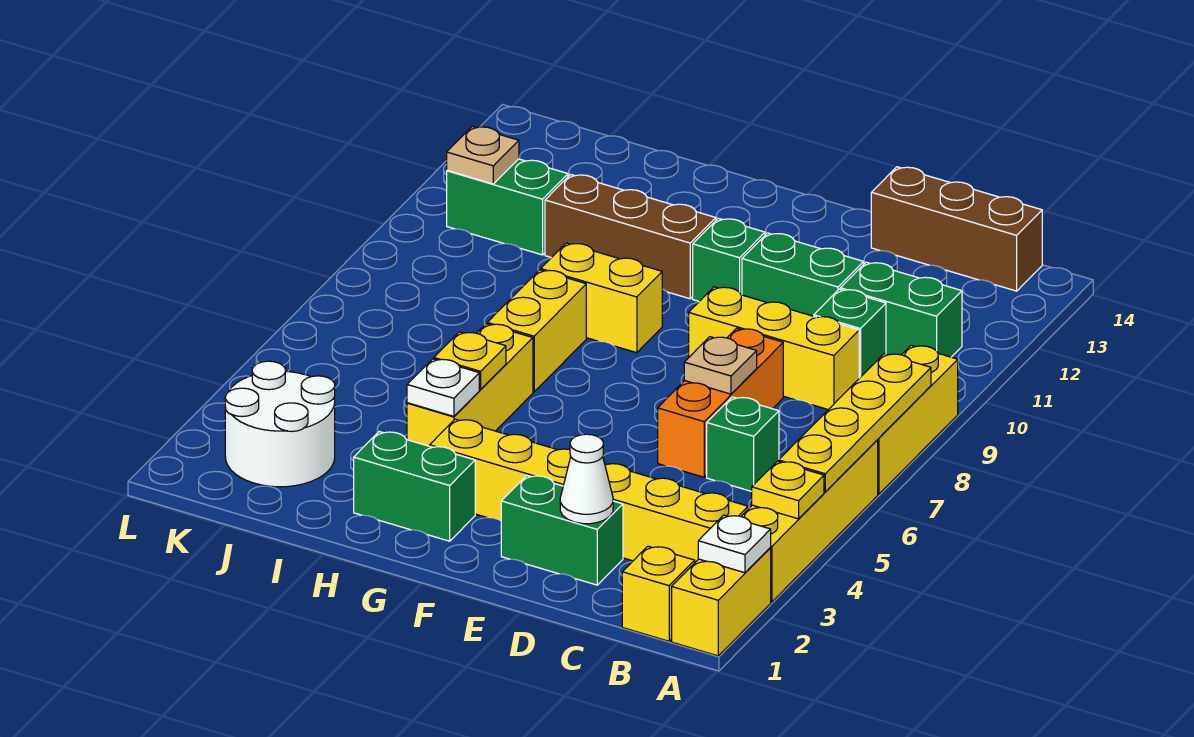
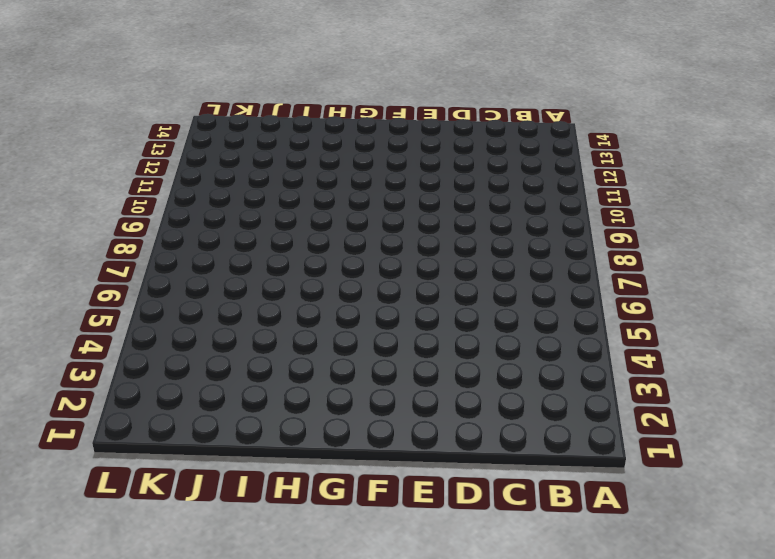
none -> yellow 1x2 brick [672,548,771,656]
none -> yellow 1x4 brick [741,440,878,602]
none -> yellow 1x3 brick [878,345,958,494]

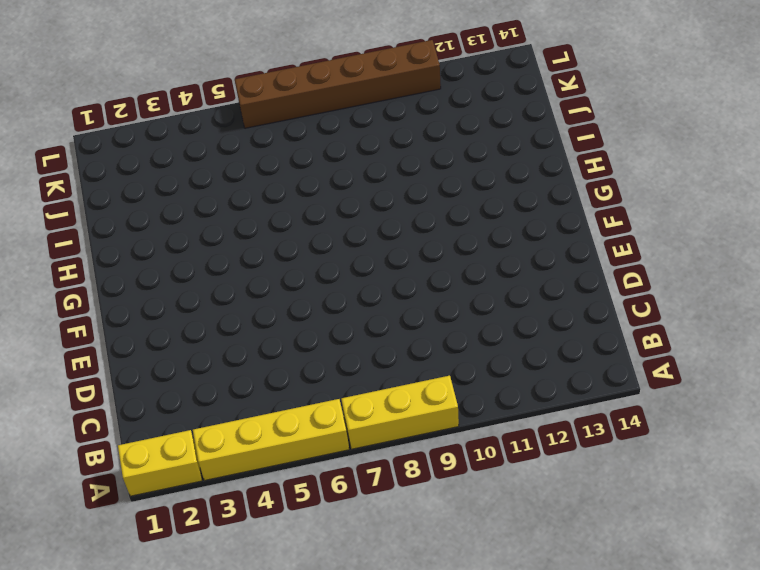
brown 1x6 brick [235,40,441,128] -> none
none -> yellow 1x1 brick [622,546,695,641]
none -> yellow 1x6 brick [430,419,748,562]
none -> green 1x2 brick [840,262,962,357]

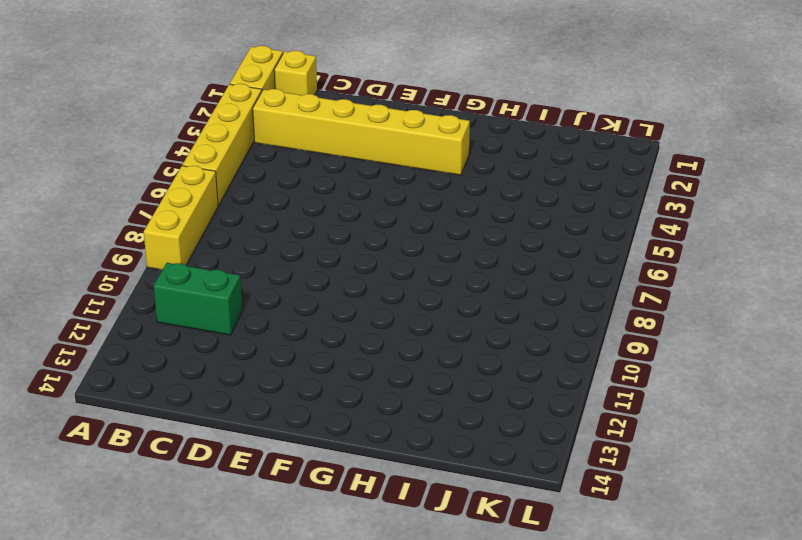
none -> brown 1x3 brick [871,167,1042,291]
none -> green 1x1 brick [707,397,779,491]
none -> yellow 1x3 brick [689,287,859,410]

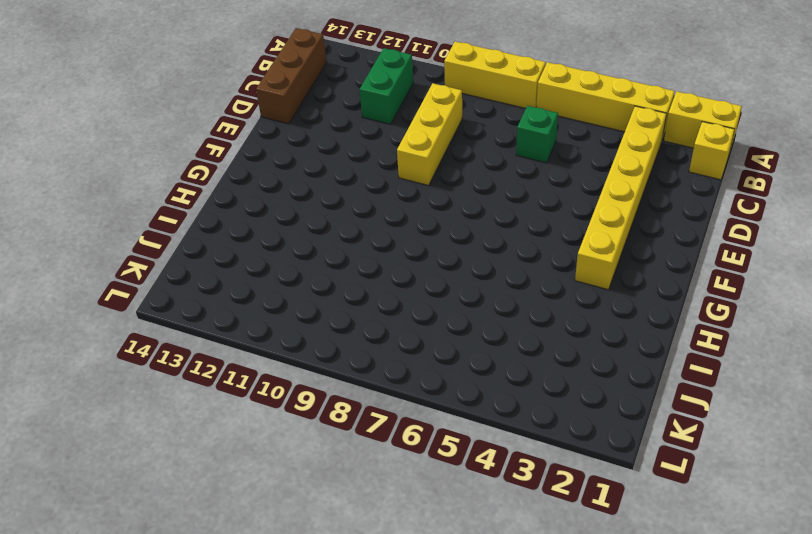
none -> green 1x1 brick [814,289,886,378]
none -> green 1x2 brick [501,476,623,585]
none -> orange 1x3 brick [658,328,783,477]

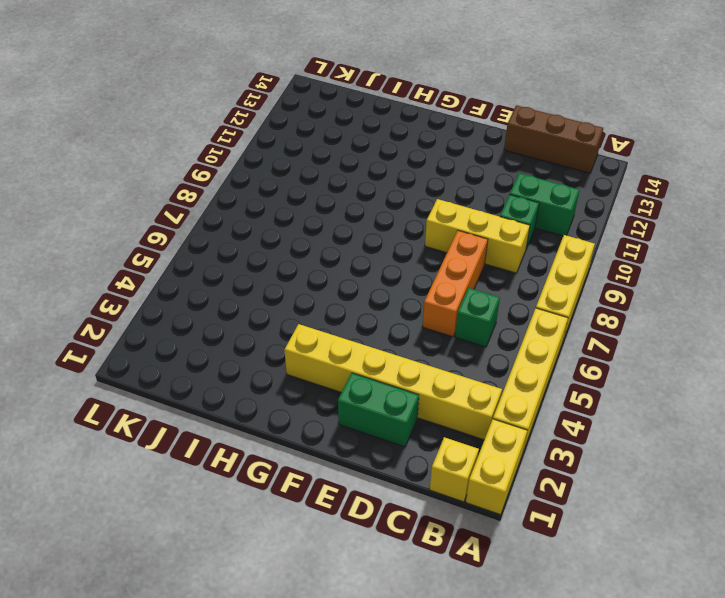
none -> green 1x2 brick [742,233,864,316]
none -> green 1x1 brick [693,218,765,301]
none -> green 1x2 brick [354,432,475,541]

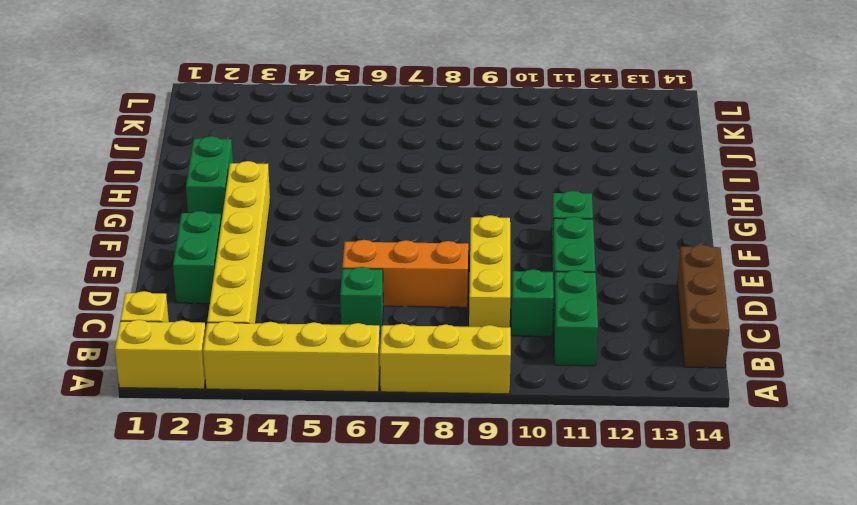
none -> yellow 1x2 brick [541,243,662,353]
none -> brown 1x3 brick [545,174,716,299]
none -> yellow 1x3 brick [407,324,533,446]

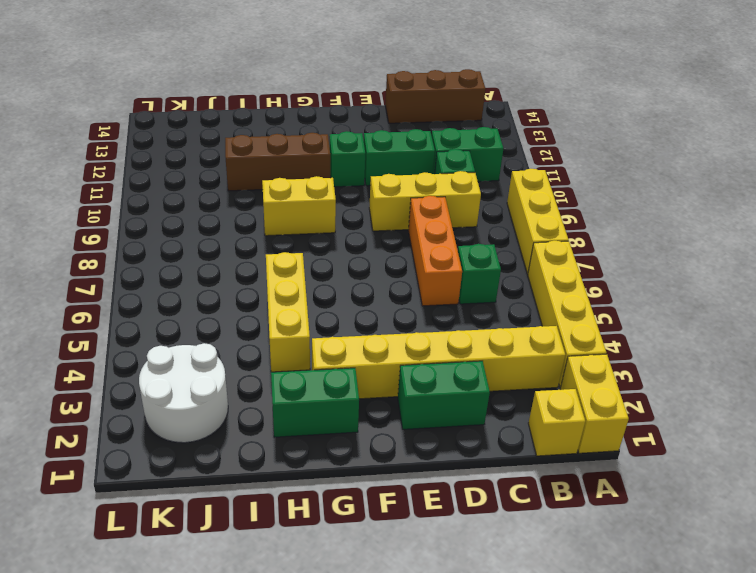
none -> yellow 1x2 brick [487,270,586,392]
none -> green 1x2 brick [447,159,568,255]
none -> white 1x1 plate [698,515,771,573]

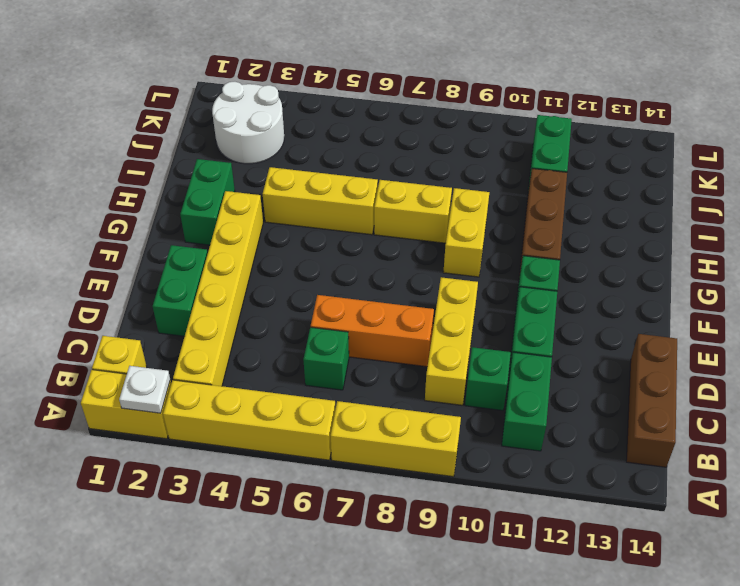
none -> yellow 1x1 plate [752,461,824,519]
none -> yellow 1x4 plate [778,354,931,492]
none -> white 1x1 cone [560,434,613,524]

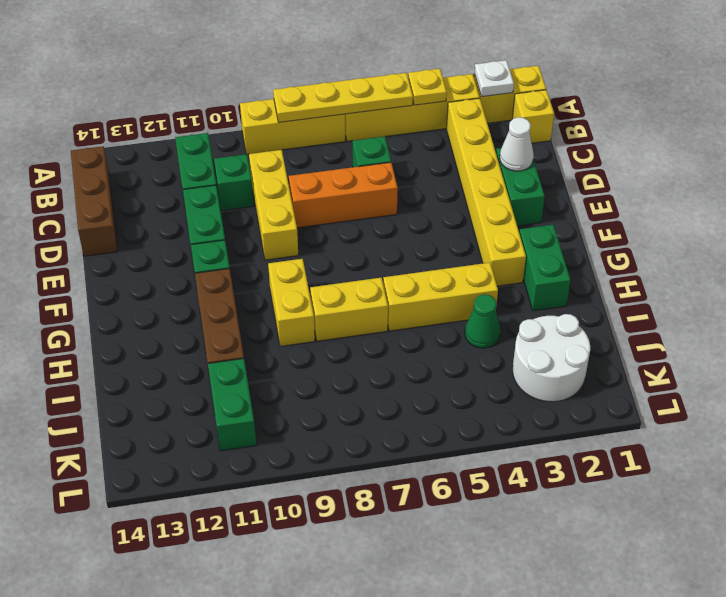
green 1x1 cone [465,294,500,348] -> none
none -> tan 1x1 plate [684,337,757,394]
none -> white 1x1 plate [407,359,479,416]
none -> yellow 1x1 plate [434,332,506,389]

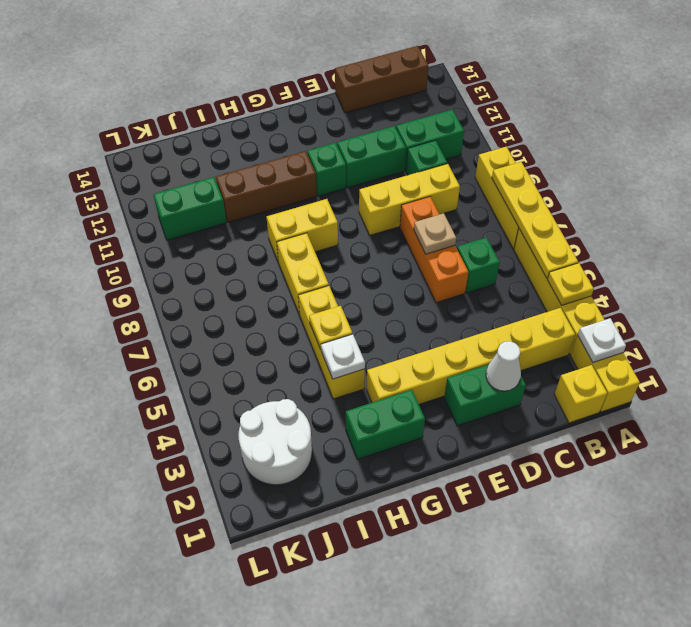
none -> tan 1x1 plate [447,126,519,184]

